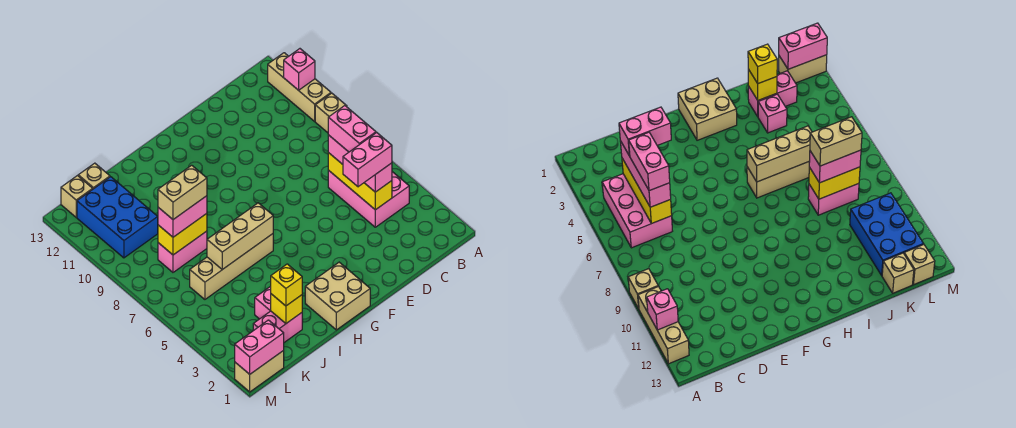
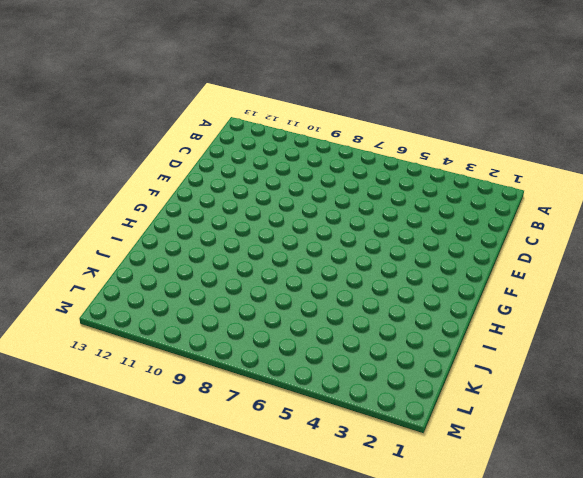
none -> tan 1x1 brick [315,93,347,133]
none -> tan 1x3 brick [268,53,331,121]
none -> pink 2x3 brick [328,170,409,227]

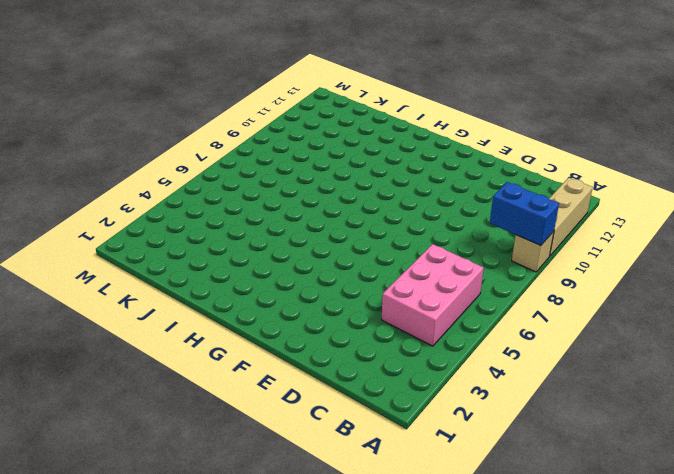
blue 1x2 brick [490,182,559,246] -> none
none -> tan 2x2 brick [305,262,370,330]
none -> tan 1x4 brick [190,234,273,299]
none -> pink 1x2 brick [253,311,302,342]

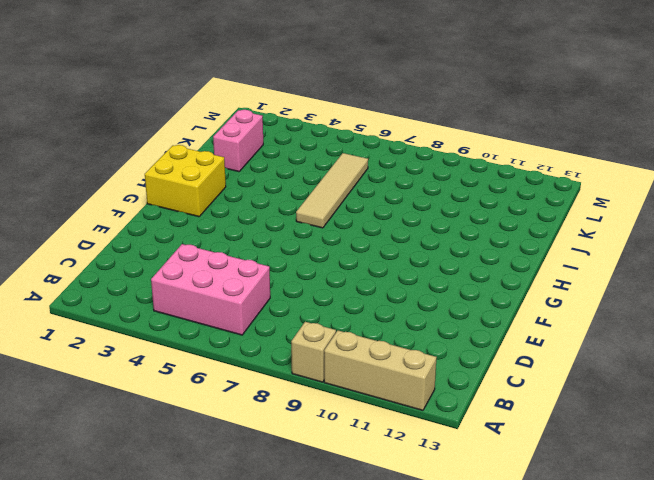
yellow 2x2 brick [145,145,226,217] -> tan 2x2 brick [305,262,370,330]
tan 1x4 tile [296,153,368,228] -> tan 1x4 brick [190,234,273,299]
none -> pink 1x1 brick [255,286,271,319]
none -> pink 1x2 brick [158,231,207,272]
none -> blue 2x3 brick [77,177,158,258]

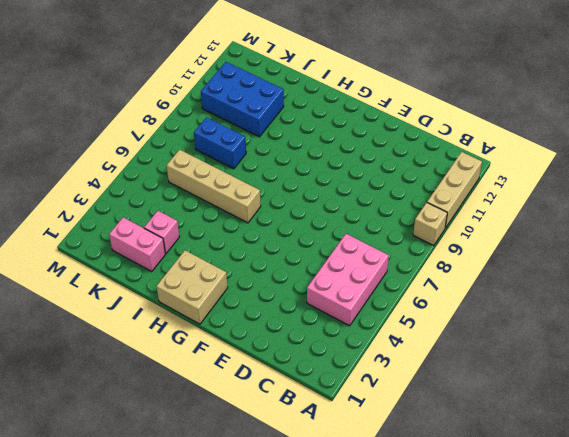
blue 1x2 brick [194,117,246,169] -> pink 1x2 brick [158,231,207,272]
blue 2x3 brick [201,62,284,137] -> blue 2x3 brick turned to [77,177,158,258]
none -> tan 1x1 brick [78,163,110,189]
none -> tan 1x2 brick [235,351,284,392]
none -> tan 1x1 brick [61,176,93,217]

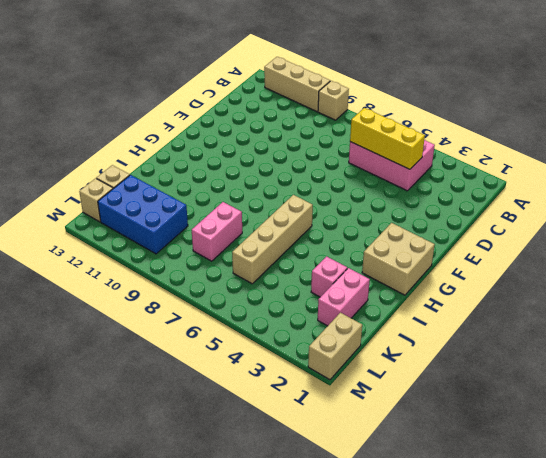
none -> pink 1x1 brick [284,49,315,90]
none -> tan 1x3 brick [207,203,273,270]
none -> yellow 1x1 brick [271,294,302,323]

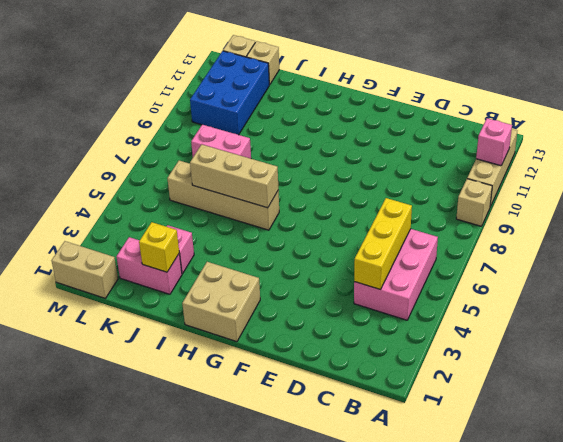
none -> yellow 1x2 brick [158,214,207,255]
none -> pink 1x2 brick [235,320,284,374]
none -> pink 1x3 brick [328,135,392,192]

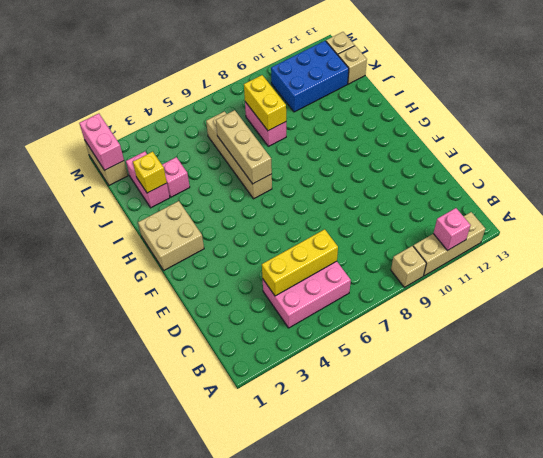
none -> pink 1x3 brick [328,135,392,192]
none -> yellow 1x1 brick [271,264,302,306]
none -> pink 1x2 brick [158,196,207,237]

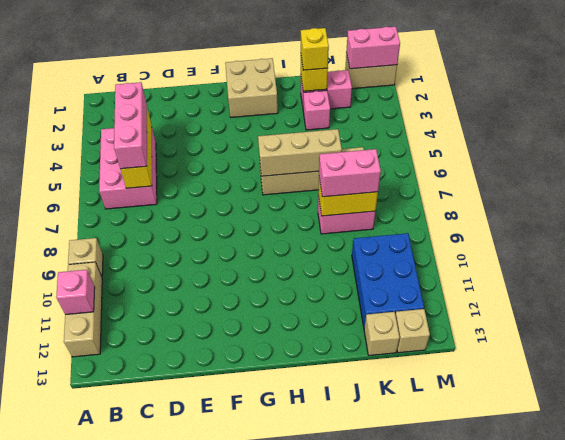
none -> pink 1x2 brick [343,133,392,187]
none -> pink 1x2 brick [328,106,376,152]
none -> tan 1x2 brick [158,165,207,220]

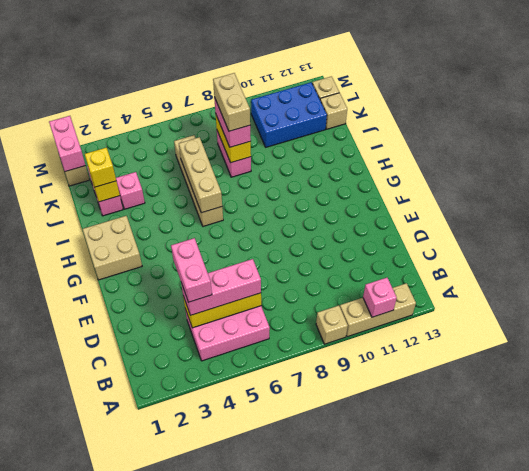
none -> pink 1x2 brick [328,106,376,152]

